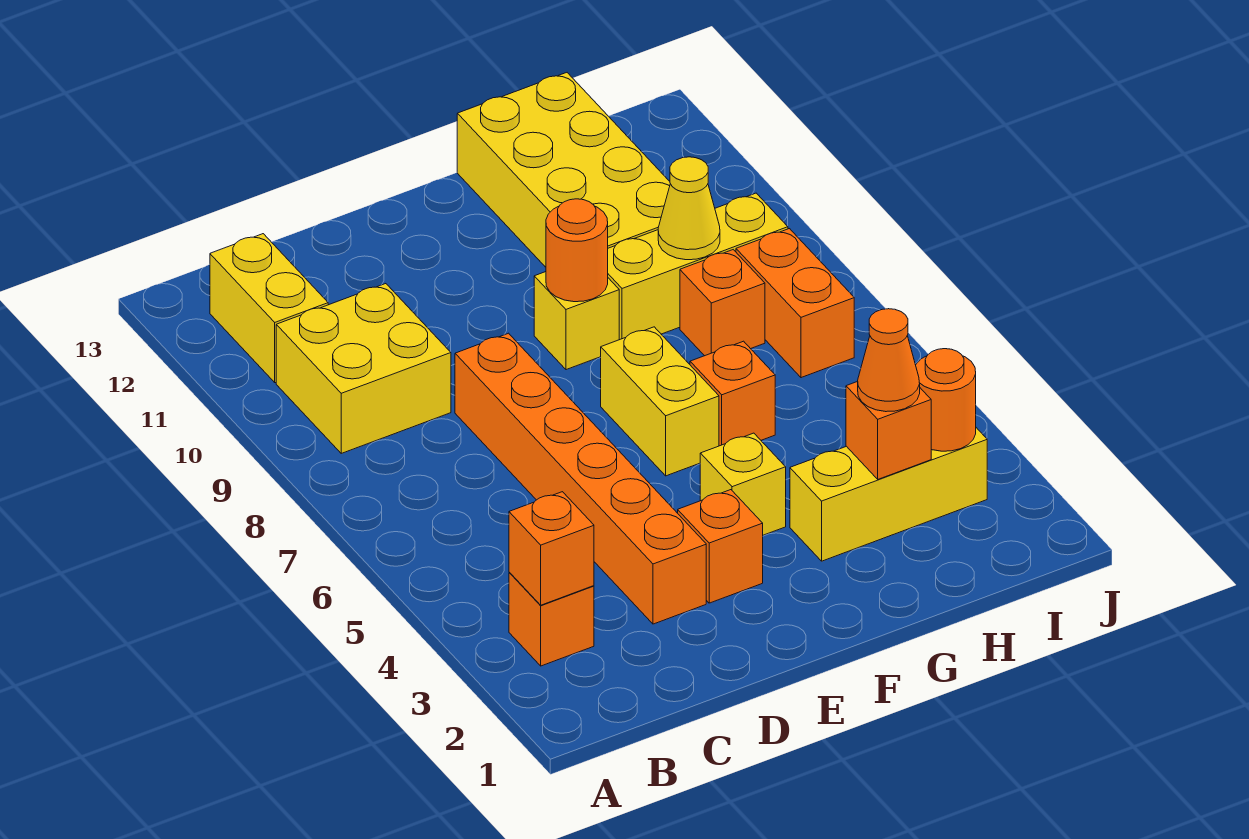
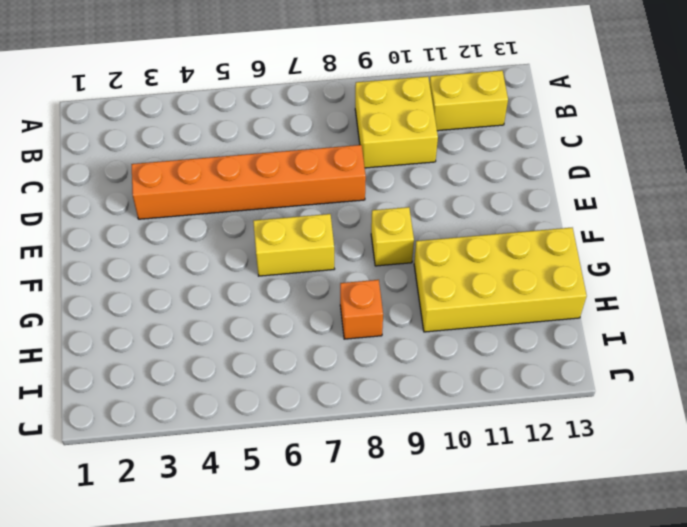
none -> orange 1x1 brick [509,572,594,666]
none -> orange 1x1 brick [678,490,763,603]
none -> yellow 1x1 brick [700,433,786,535]

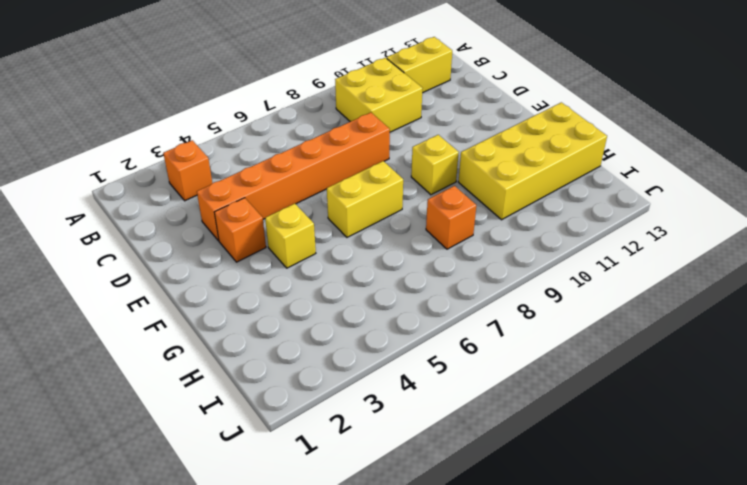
none -> yellow 1x3 brick [790,428,987,561]
none -> orange 1x1 brick [690,341,775,446]
none -> yellow 1x3 brick [608,193,788,340]

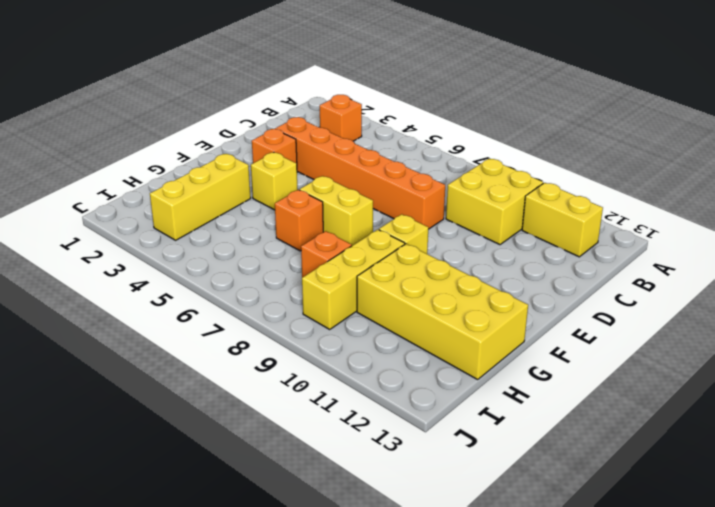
none -> orange 1x2 brick [736,229,854,378]
none -> orange 1x1 brick [509,492,594,605]
none -> orange 1x1 round brick [546,199,608,302]

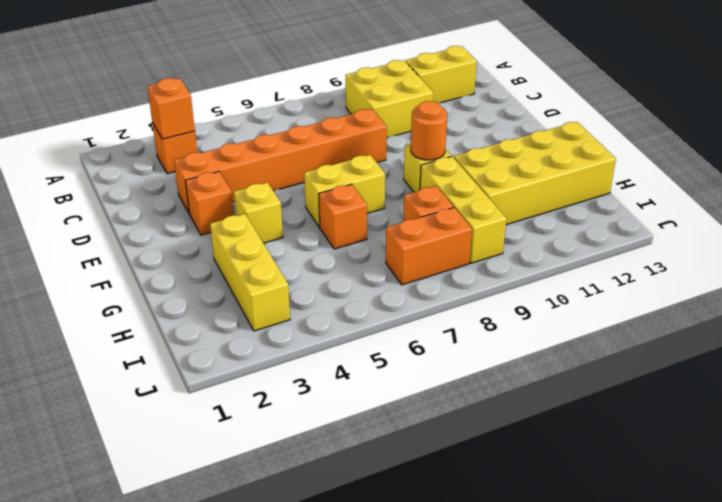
none -> orange 1x1 brick [846,381,931,479]
none -> yellow 1x1 cone [658,157,720,260]
none -> orange 1x1 round brick [916,349,976,451]

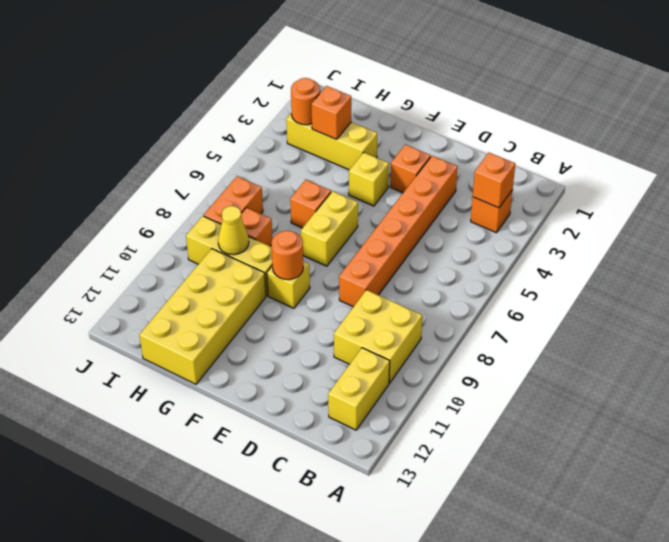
none -> orange 1x1 cone [858,309,920,412]

